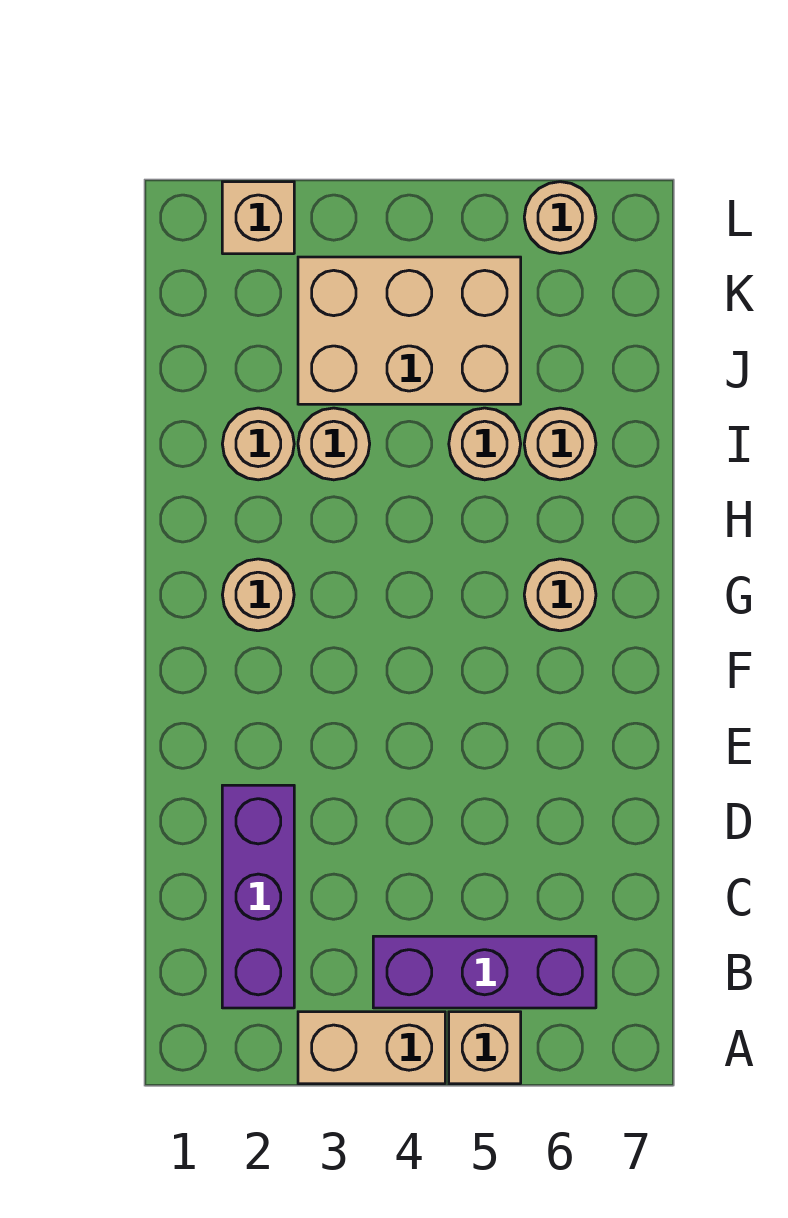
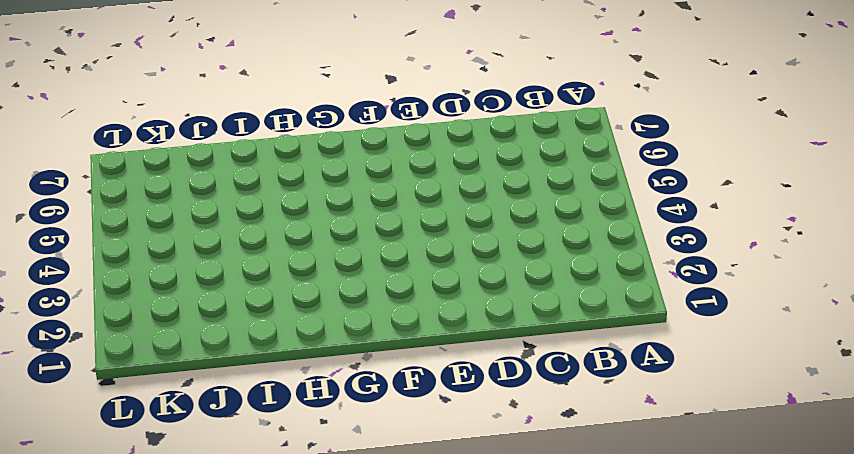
none -> tan 1x2 brick [298,1012,445,1084]
none -> tan 1x1 brick [449,1012,521,1084]
none -> purple 1x3 brick [222,785,294,1008]

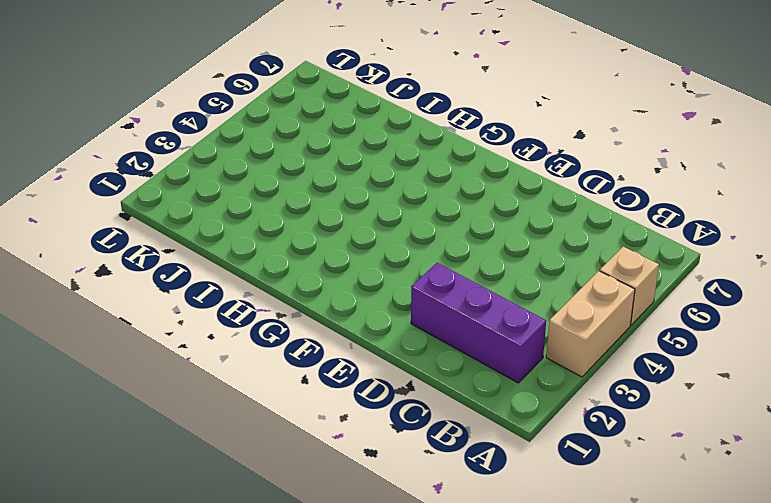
none -> purple 1x3 brick [373,936,596,1008]
none -> tan 1x1 round brick [222,559,294,631]
none -> tan 1x1 round brick [524,559,596,631]

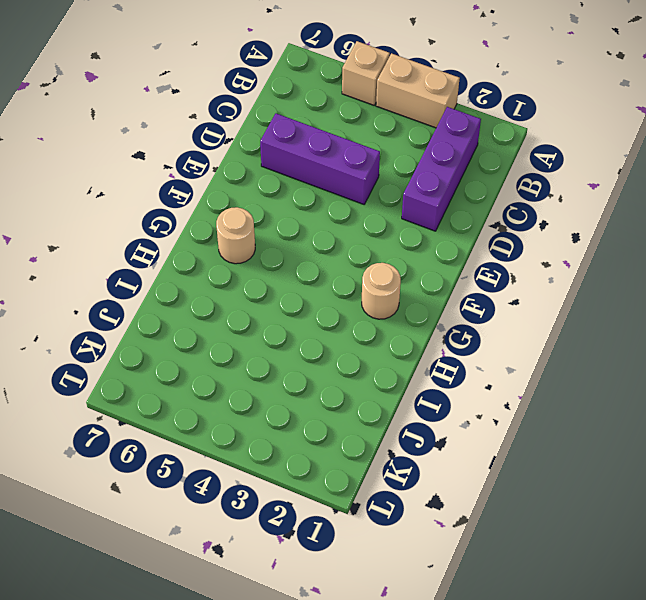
purple 1x3 brick [260,113,380,204] -> purple 1x3 brick moved to [373,936,596,1008]
none -> tan 1x1 round brick [222,408,294,480]
none -> tan 1x1 round brick [298,408,370,480]
none -> tan 1x1 round brick [449,408,521,480]

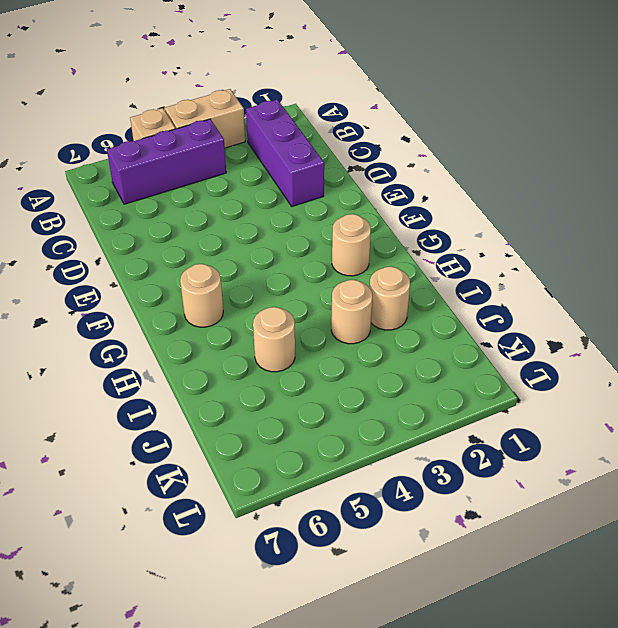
none -> tan 1x1 round brick [524,408,596,480]
none -> tan 2x3 brick [298,257,521,404]
none -> tan 1x1 brick [222,182,294,254]

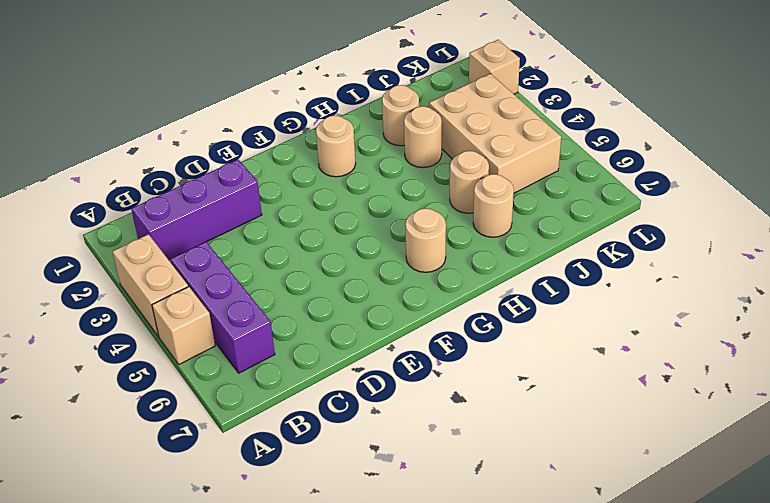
none -> tan 1x1 round brick [524,182,596,253]

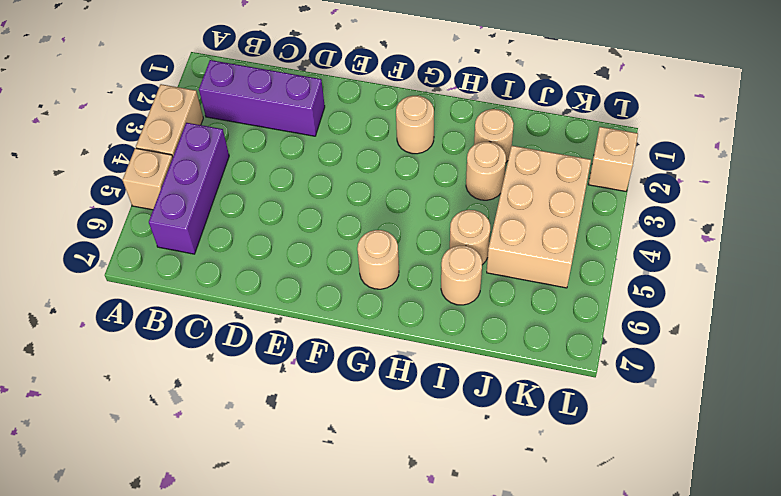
none -> tan 1x1 round brick [524,182,596,253]

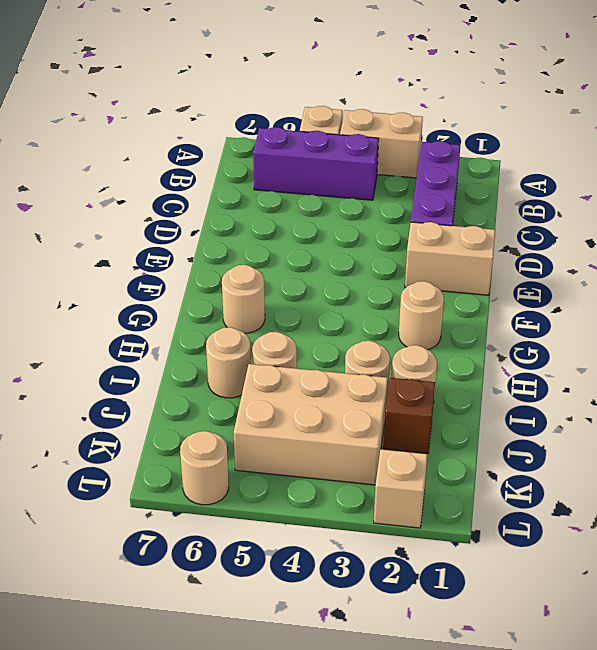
tan 1x2 brick [405,222,495,295] -> none
brown 1x1 brick [383,378,435,454] -> none

